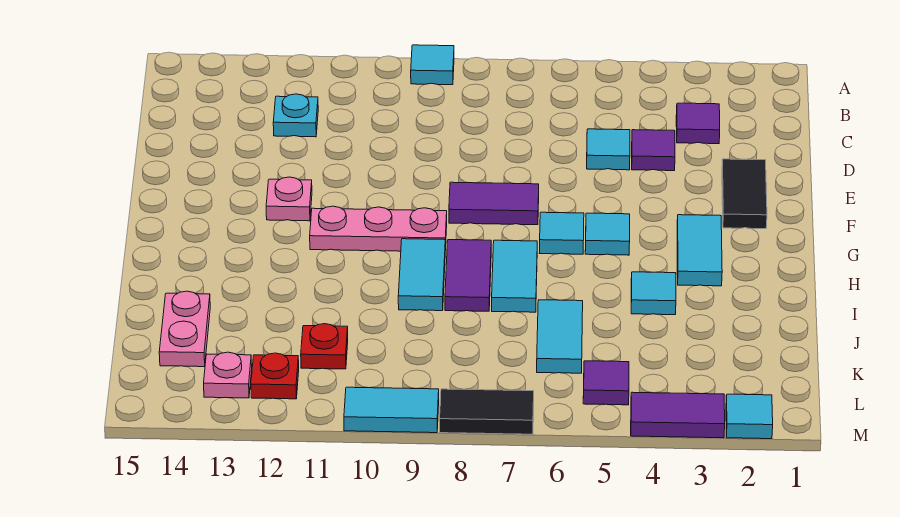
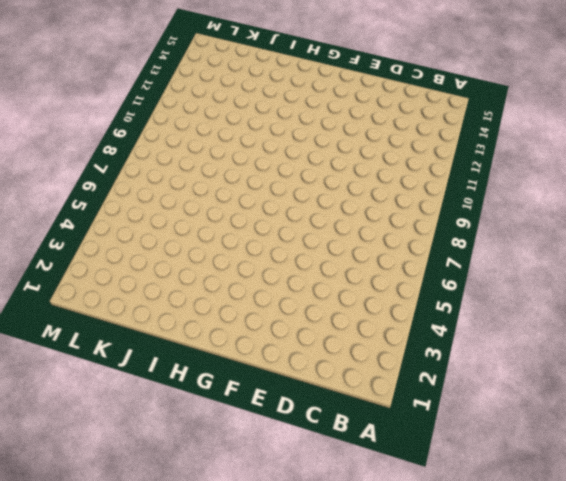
none -> cyan 1x1 tile [411,45,454,85]
none -> purple 1x1 tile [676,103,720,144]
none -> cyan 1x1 plate [273,94,318,137]

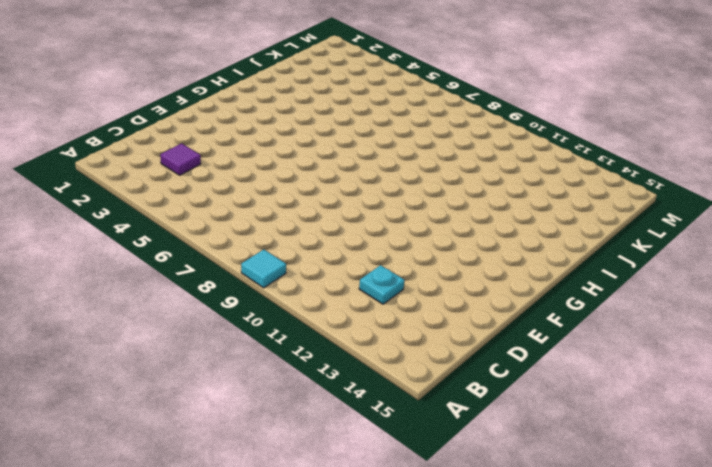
none -> purple 1x1 tile [632,130,675,171]
none -> cyan 1x1 tile [587,129,630,170]
none -> black 1x2 tile [722,159,767,229]

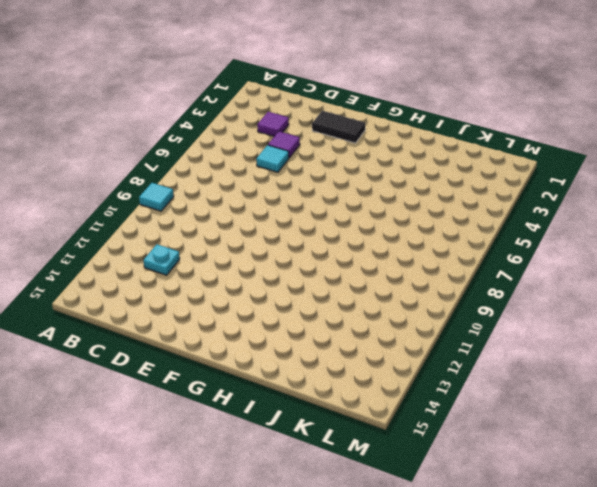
none -> purple 1x2 tile [449,182,539,225]
none -> pink 1x1 plate [266,177,312,221]
none -> cyan 1x2 tile [677,215,722,286]

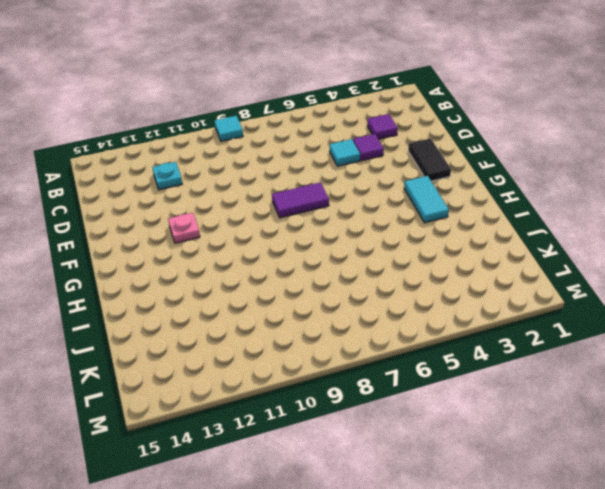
none -> cyan 1x1 tile [585,213,630,255]
none -> cyan 1x1 tile [540,212,584,254]
none -> pink 1x3 plate [310,206,447,251]

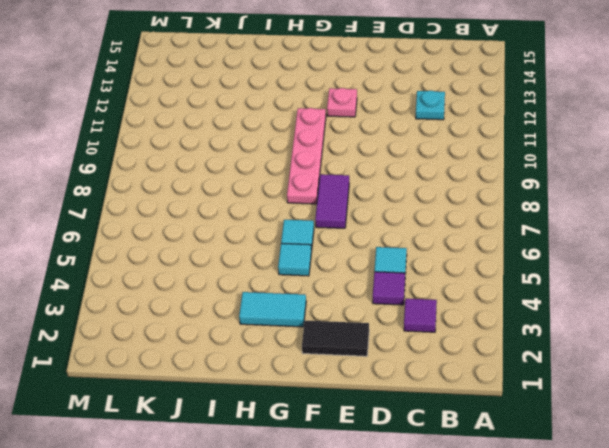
pink 1x4 plate [287,108,326,204] -> pink 1x3 plate [310,206,447,251]
none -> cyan 1x1 tile [411,45,454,85]
none -> cyan 1x2 tile [492,240,537,312]
none -> purple 1x2 tile [445,240,491,311]

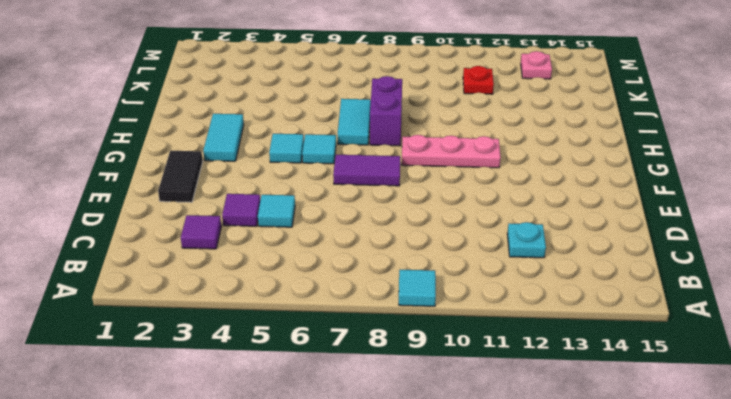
purple 1x2 brick [370,76,402,146] -> purple 1x2 tile [445,240,491,311]
none -> pink 1x1 plate [266,177,312,221]
none -> cyan 1x2 tile [398,239,445,311]
none -> cyan 1x1 tile [631,272,676,315]

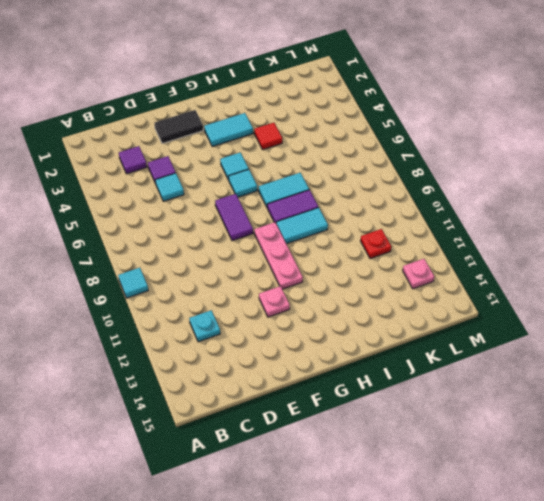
red 1x1 tile [254,123,282,150] -> cyan 1x1 tile [631,272,676,315]
none -> cyan 1x2 tile [537,300,583,373]
none -> pink 1x2 plate [159,291,210,367]
none -> purple 1x1 tile [583,361,629,405]

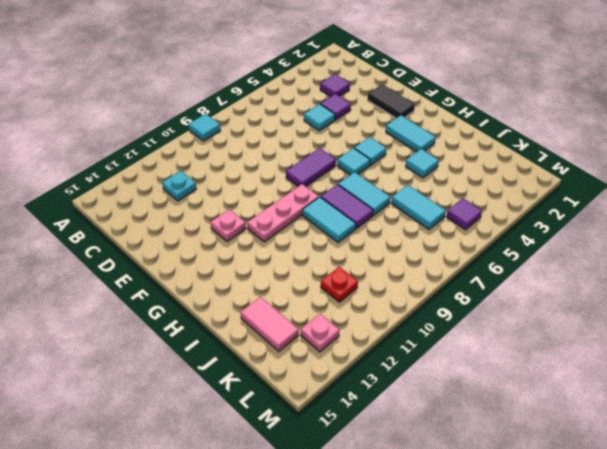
pink 1x2 tile [241,297,299,351] -> pink 1x2 plate [159,291,210,367]
none -> red 1x1 plate [251,353,299,399]
none -> cyan 1x1 tile [726,394,773,439]
none -> purple 1x2 tile [631,392,725,438]

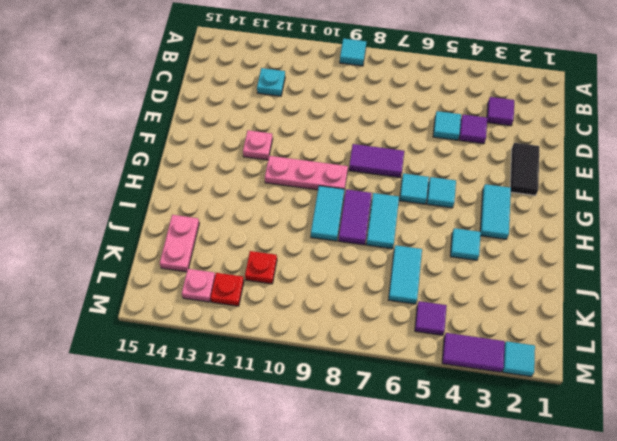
none -> black 1x2 tile [440,389,534,434]
none -> cyan 1x2 tile [344,387,439,433]

